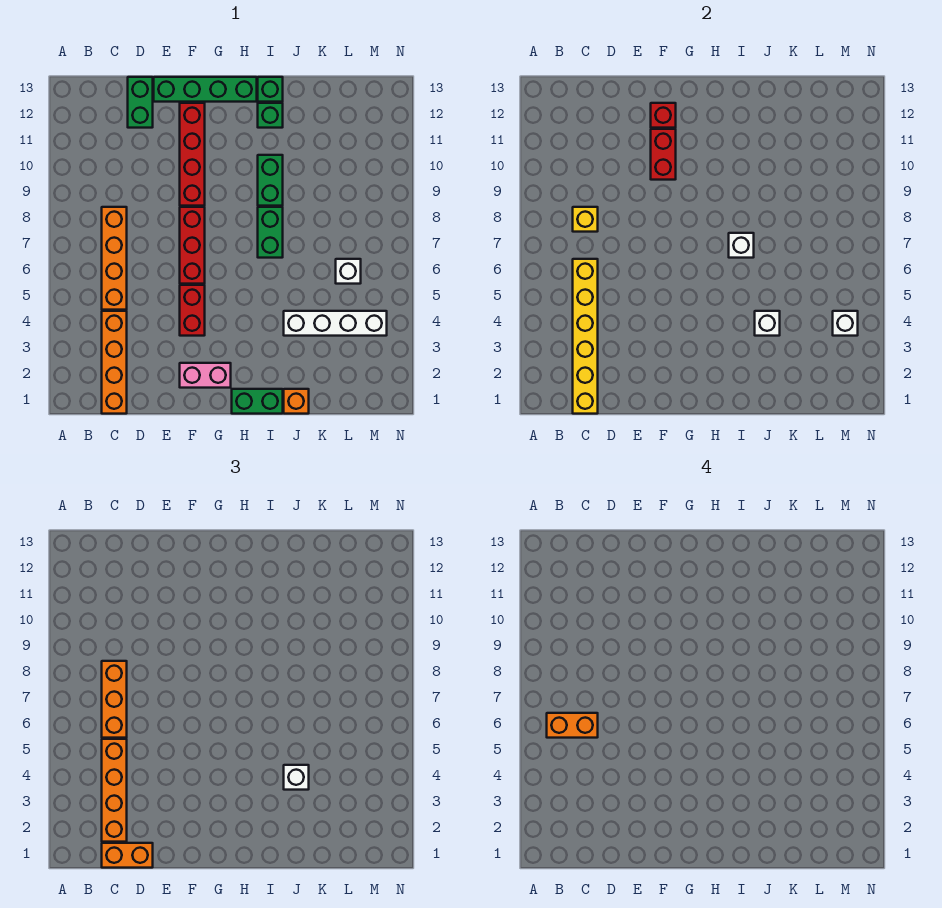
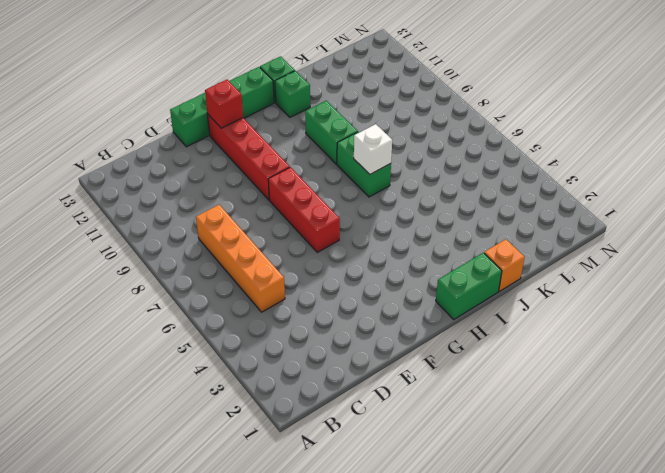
none -> orange 1x4 brick [102,311,127,414]
none -> green 1x2 brick [128,77,153,128]
none -> pink 1x2 brick [180,363,231,388]

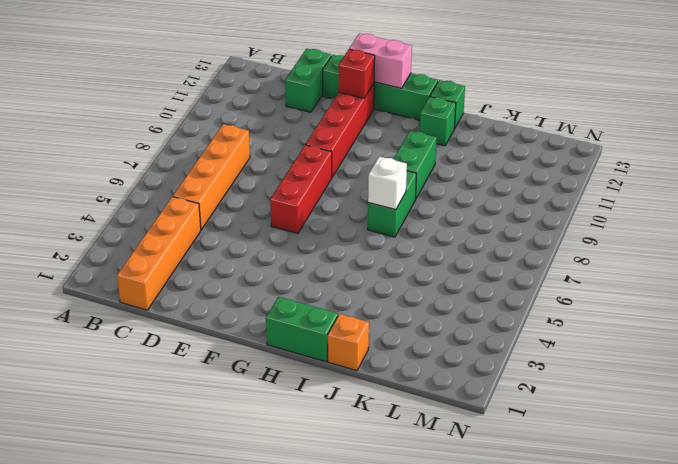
pink 1x2 brick [349,33,412,88] -> pink 1x2 brick moved to [180,363,231,388]
none -> red 1x2 brick [180,285,205,336]
none -> white 1x4 brick [284,311,387,336]
none -> white 1x1 brick [336,259,361,284]

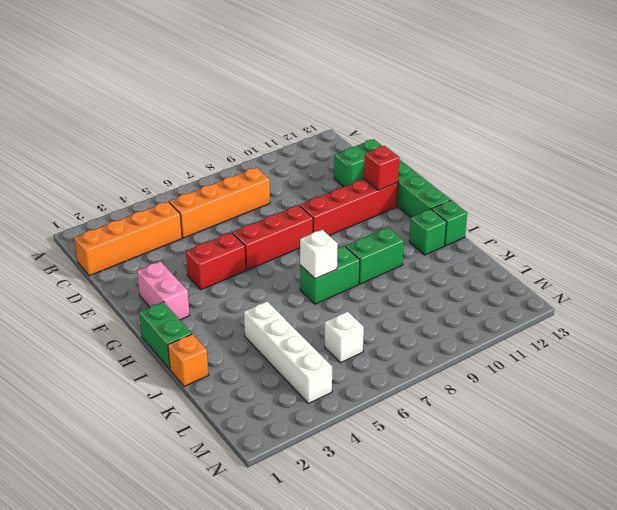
none -> yellow 1x6 brick [573,259,598,414]
none -> yellow 1x1 brick [573,207,598,232]
none -> red 1x2 brick [651,129,676,180]

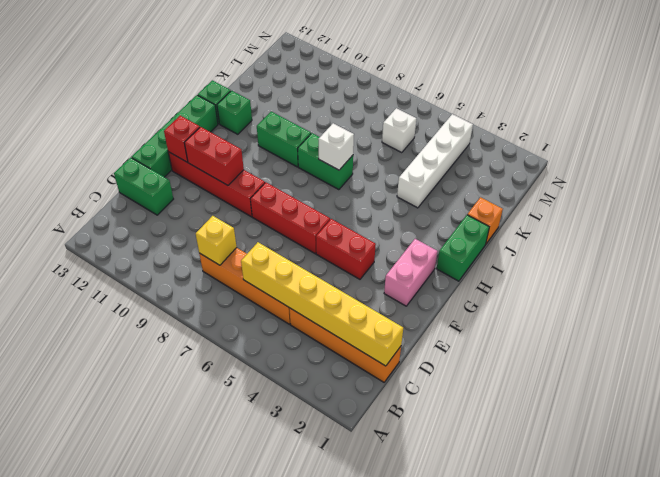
none -> white 1x1 brick [755,311,780,336]
none -> white 1x1 brick [833,311,858,336]
none -> orange 1x2 brick [102,843,153,868]

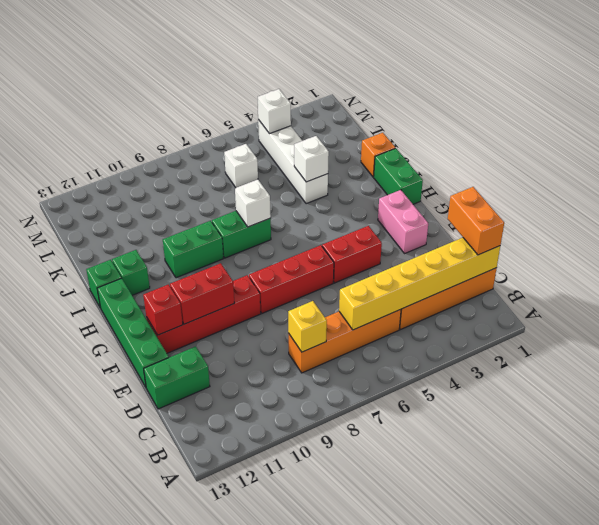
none -> orange 1x4 brick [102,739,127,842]
none -> orange 1x3 brick [102,661,127,738]
none -> white 1x1 brick [284,765,309,790]

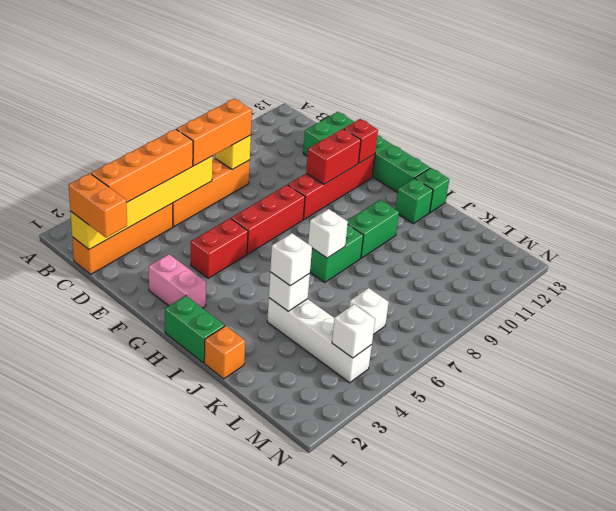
none -> orange 1x2 brick [547,713,598,738]

